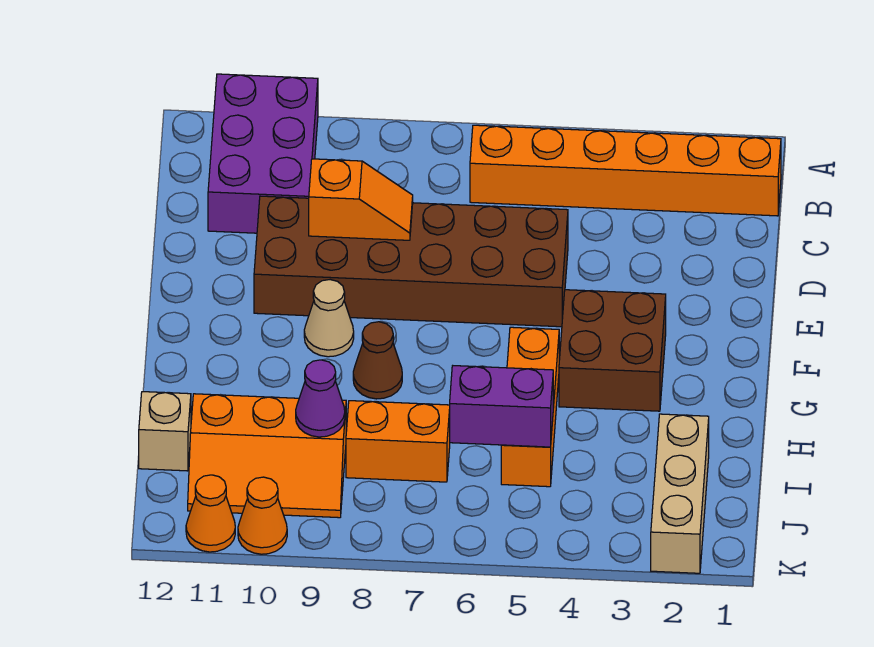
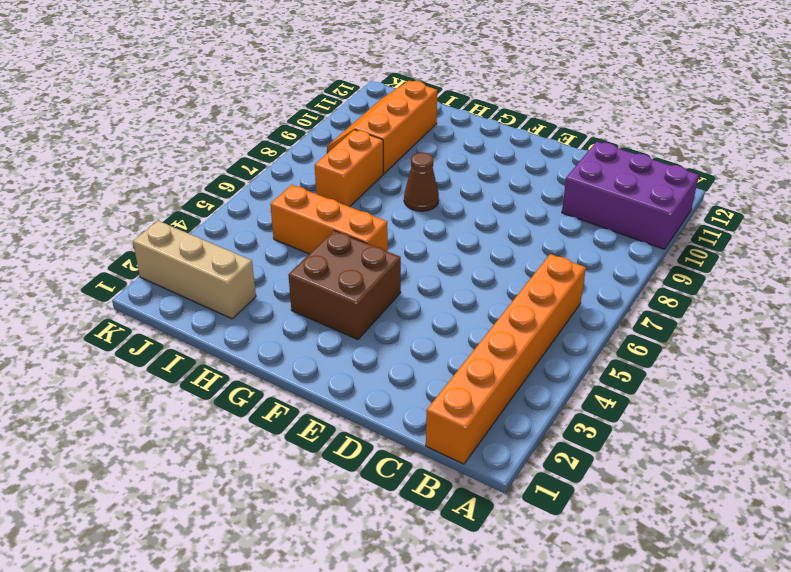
none -> brown 2x6 brick [254,196,568,327]
none -> tan 1x1 cone [304,280,354,357]
none -> tan 1x1 brick [139,392,191,471]

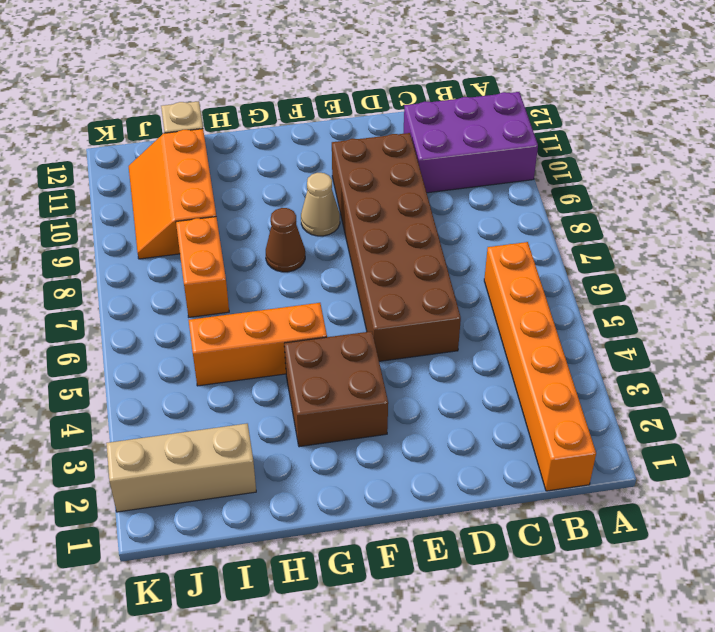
none -> orange 1x1 cone [238,477,287,554]
none -> orange 1x1 cone [186,475,235,552]
none -> orange 1x2 slope [309,159,413,240]

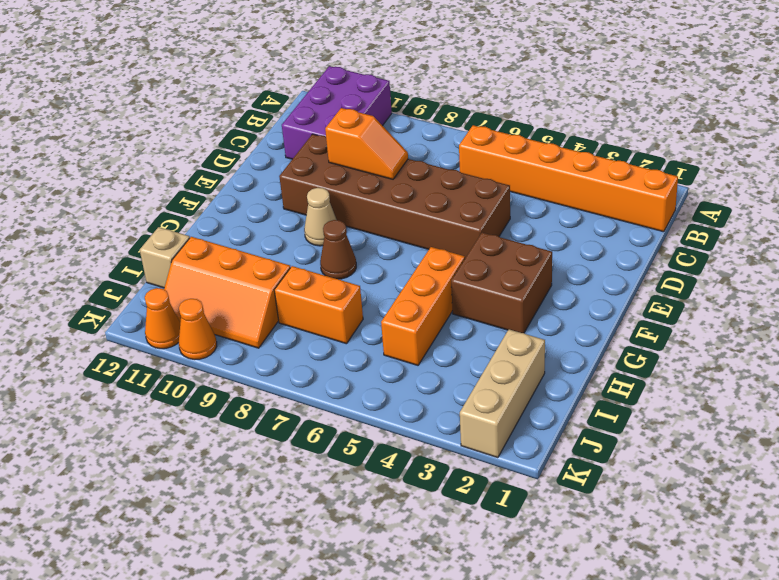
none -> purple 1x2 brick [450,366,553,447]
none -> purple 1x1 cone [296,360,345,437]

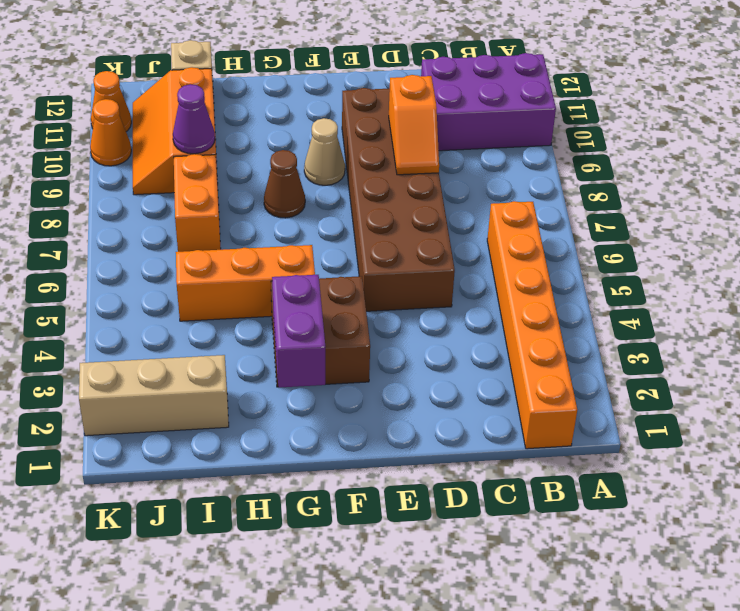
purple 1x2 brick [272,275,325,388] -> purple 1x2 brick moved to [450,366,553,447]

